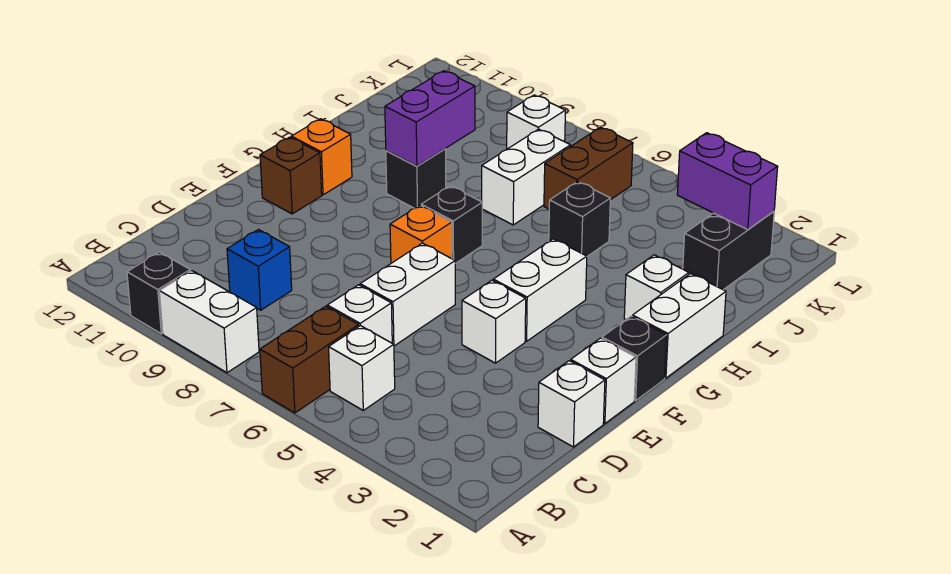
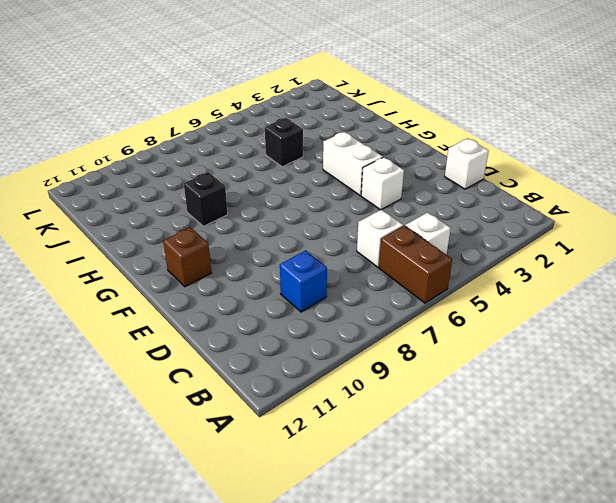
none -> white 1x2 brick [159,271,259,373]
none -> black 1x1 brick [127,252,190,334]
none -> white 1x2 brick [360,243,455,346]

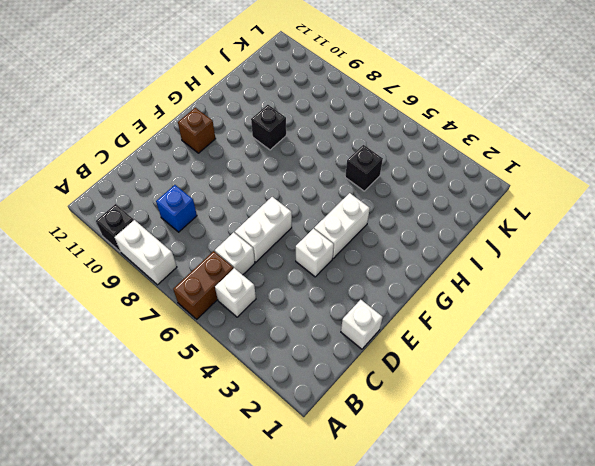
none -> white 1x1 brick [571,338,636,424]
none -> black 1x1 brick [602,316,667,401]
none -> orange 1x1 brick [390,205,452,263]

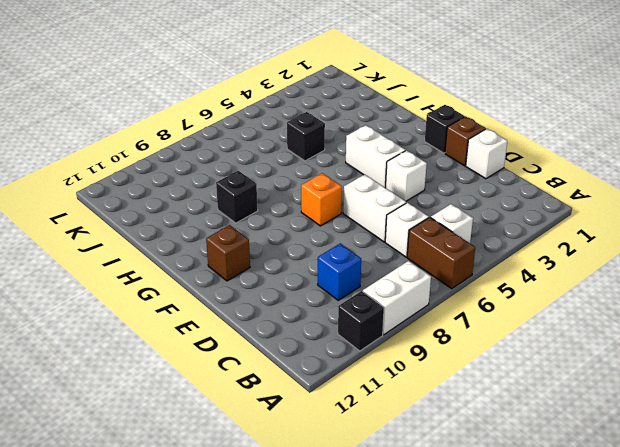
brown 1x1 brick [445,117,486,166] -> white 1x1 brick [571,338,636,424]
none -> white 1x2 brick [633,273,726,378]
none -> black 1x1 brick [421,186,482,264]
none -> orange 1x1 brick [291,119,352,195]

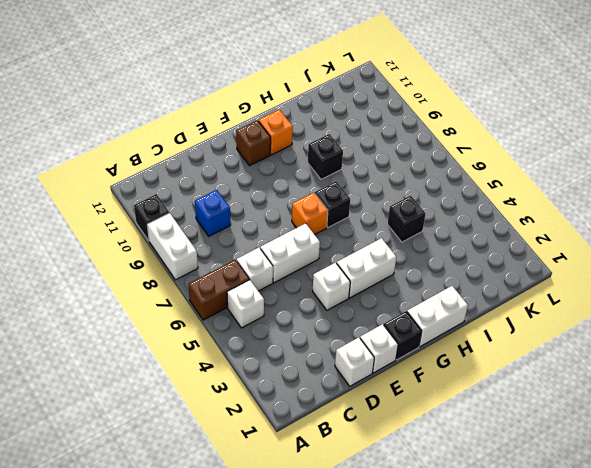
none -> white 1x1 brick [624,255,689,319]
none -> white 1x2 brick [482,129,571,225]
none -> black 1x2 brick [683,211,774,290]

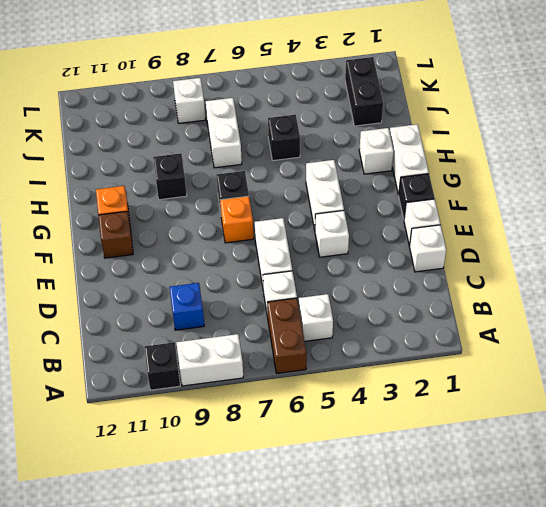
none -> brown 1x2 brick [544,127,633,209]
none -> purple 1x2 brick [385,71,475,166]
none -> purple 1x2 brick [677,133,778,230]

